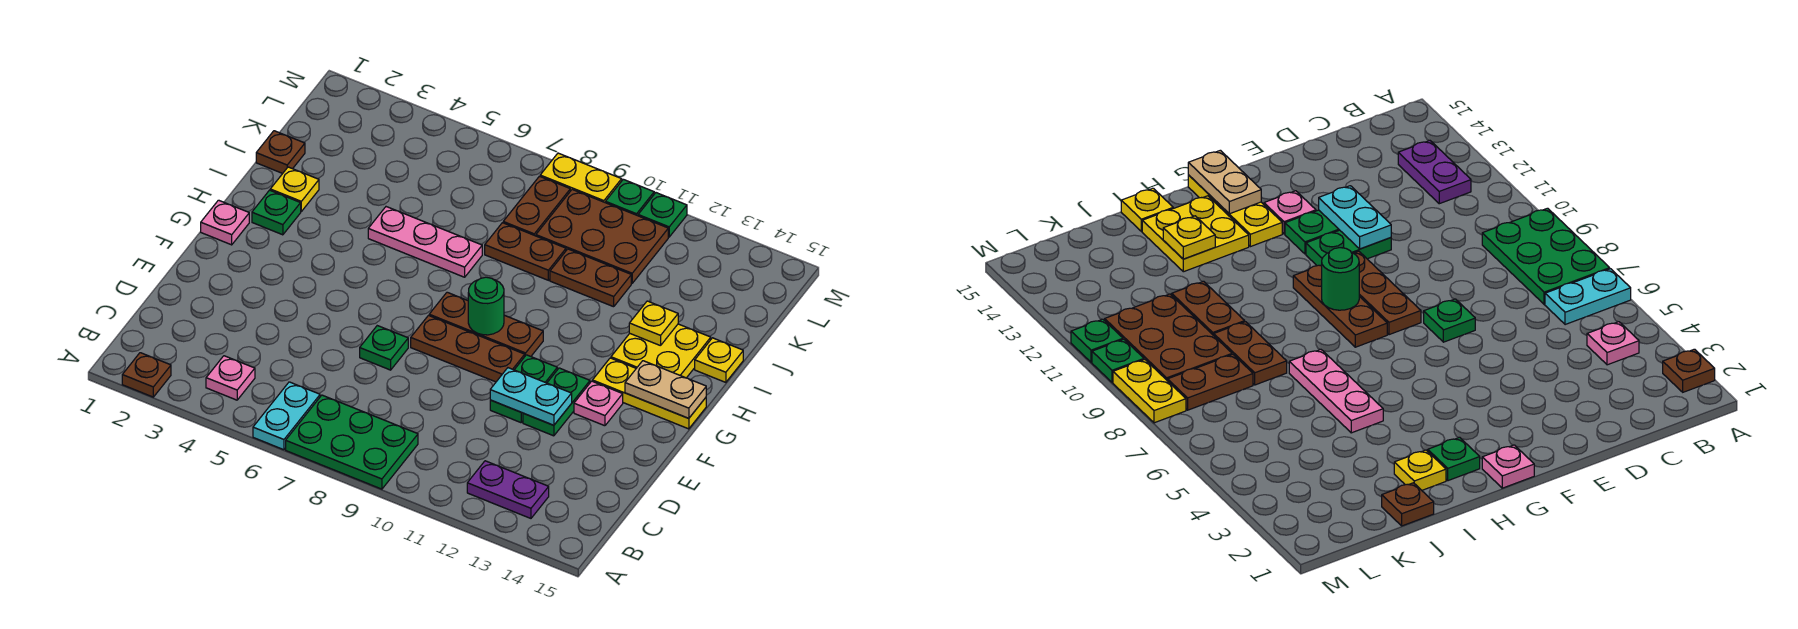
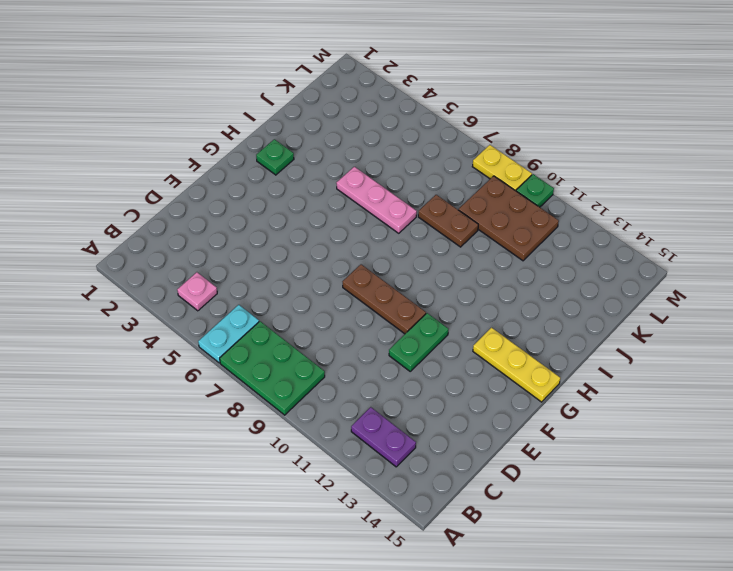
none -> brown 1x1 plate [122,353,171,397]
none -> green 1x1 plate [360,326,408,370]
none -> green 1x2 plate [523,368,590,436]
none -> pink 1x1 plate [574,381,623,426]

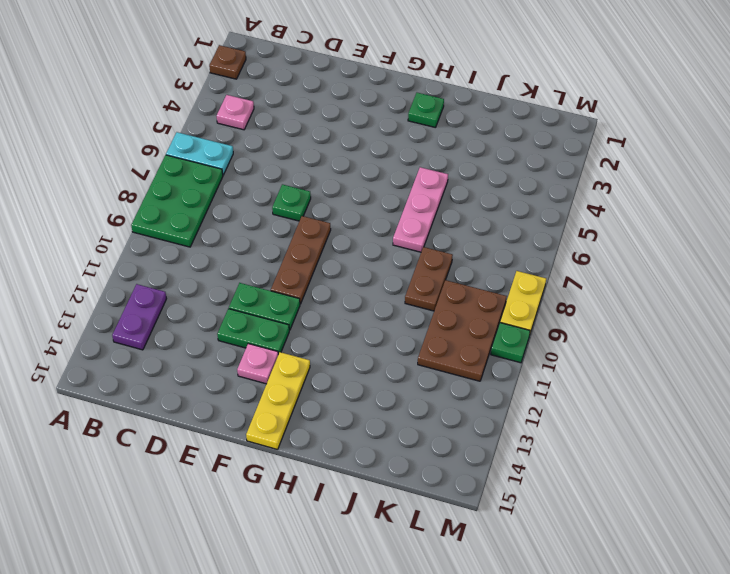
none -> pink 1x1 plate [201,200,249,245]
none -> brown 1x3 plate [429,292,543,356]
none -> yellow 2x2 plate [611,324,711,378]
none -> yellow 1x1 plate [270,167,319,211]

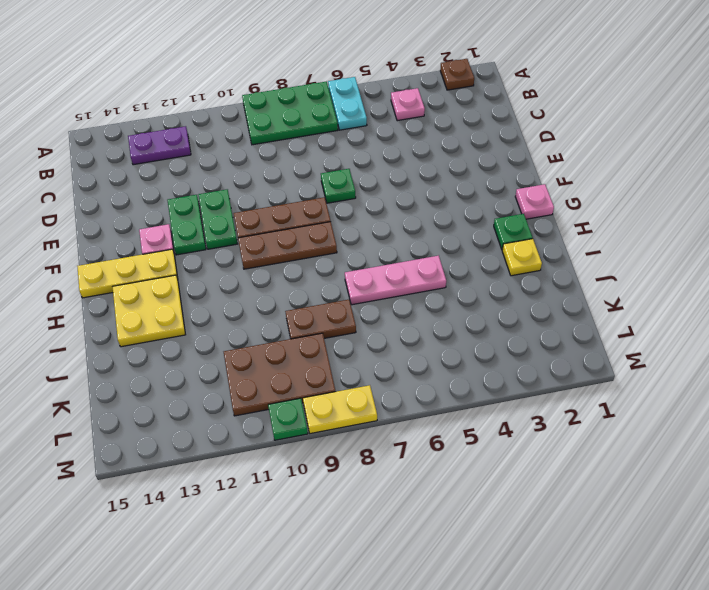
none -> yellow 1x1 plate [695,338,743,382]
none -> brown 1x1 plate [256,131,305,173]
none -> brown 1x2 plate [550,249,631,307]
none -> brown 1x2 plate [503,176,570,236]

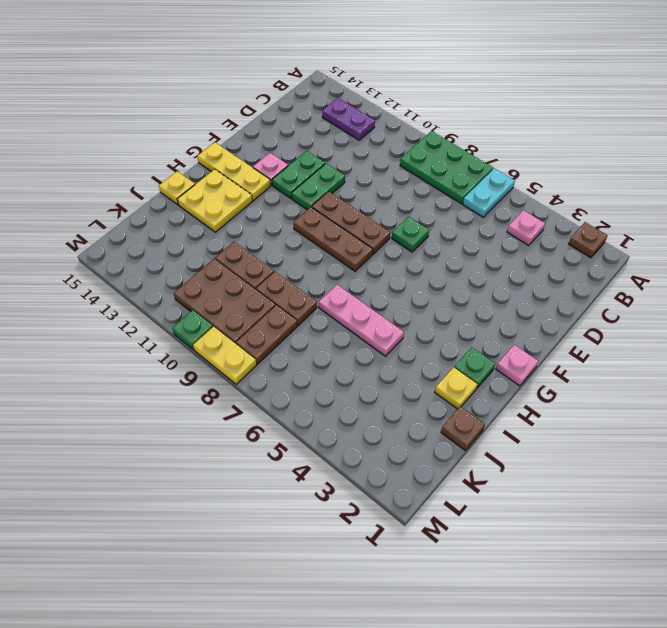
none -> green 1x1 plate [638,193,687,237]
none -> cyan 1x2 plate [490,368,572,425]
none -> green 1x1 round brick [468,277,504,335]
none -> tan 1x2 plate [625,361,706,418]

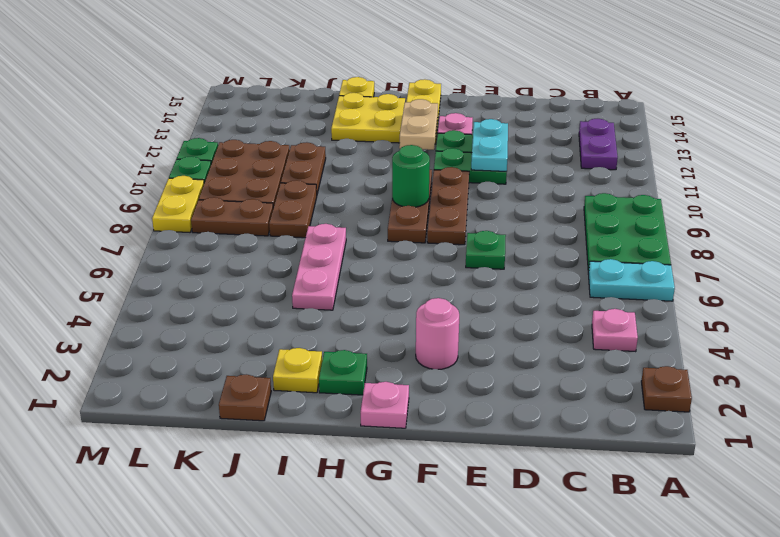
pink 1x1 round brick [416,298,459,369] -> none
tan 1x2 plate [399,99,438,150] -> tan 1x2 plate moved to [625,361,706,418]
none -> yellow 1x1 plate [629,301,678,346]

